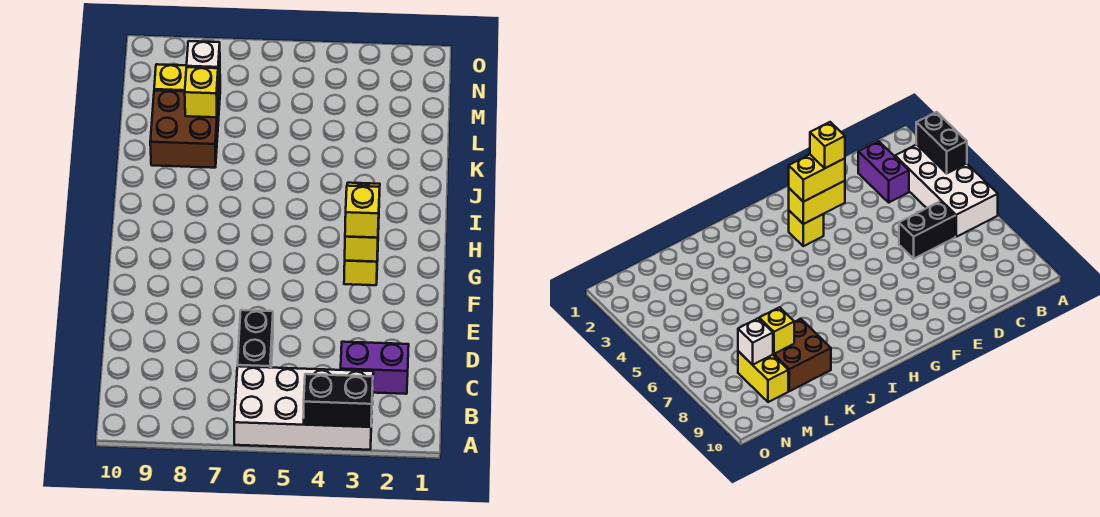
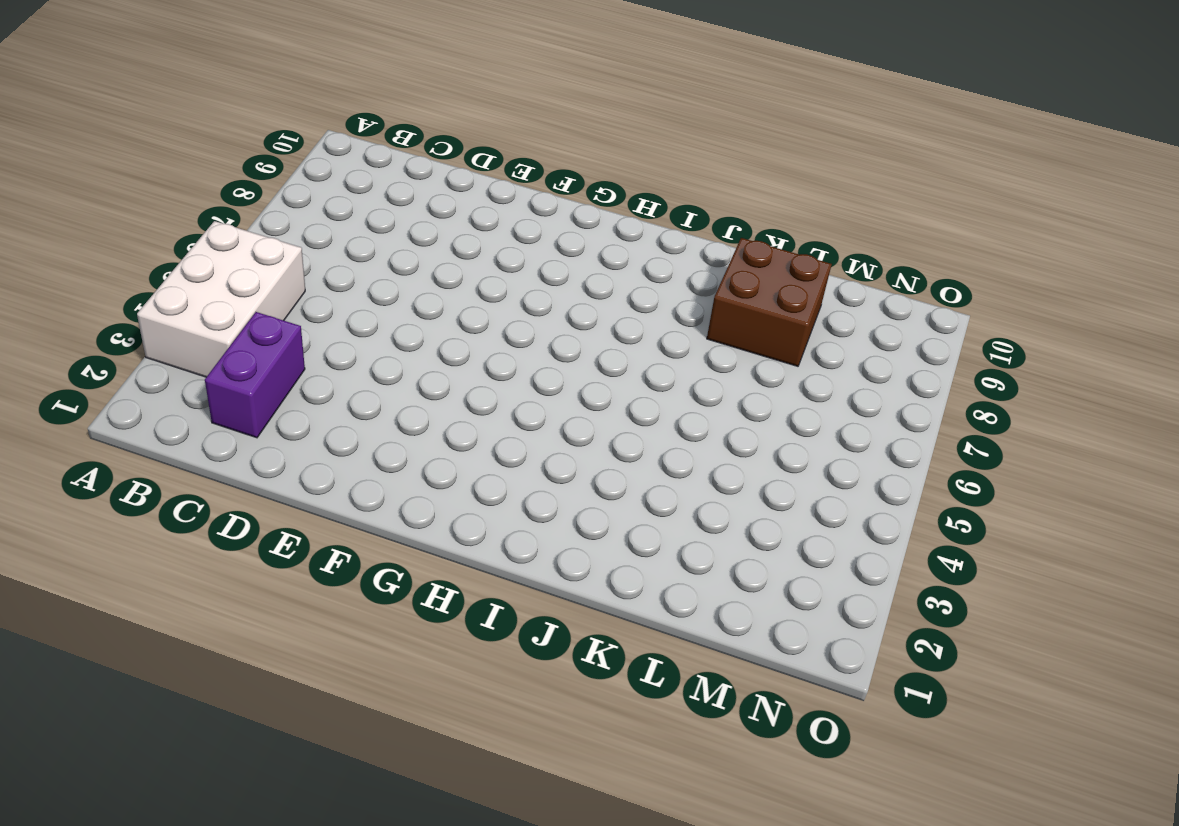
white 2x3 brick [137,221,305,377] -> white 2x4 brick [234,366,373,450]
none -> black 1x2 brick [237,310,273,368]
none -> yellow 1x1 brick [789,211,824,246]
none -> yellow 1x2 brick [154,64,220,105]

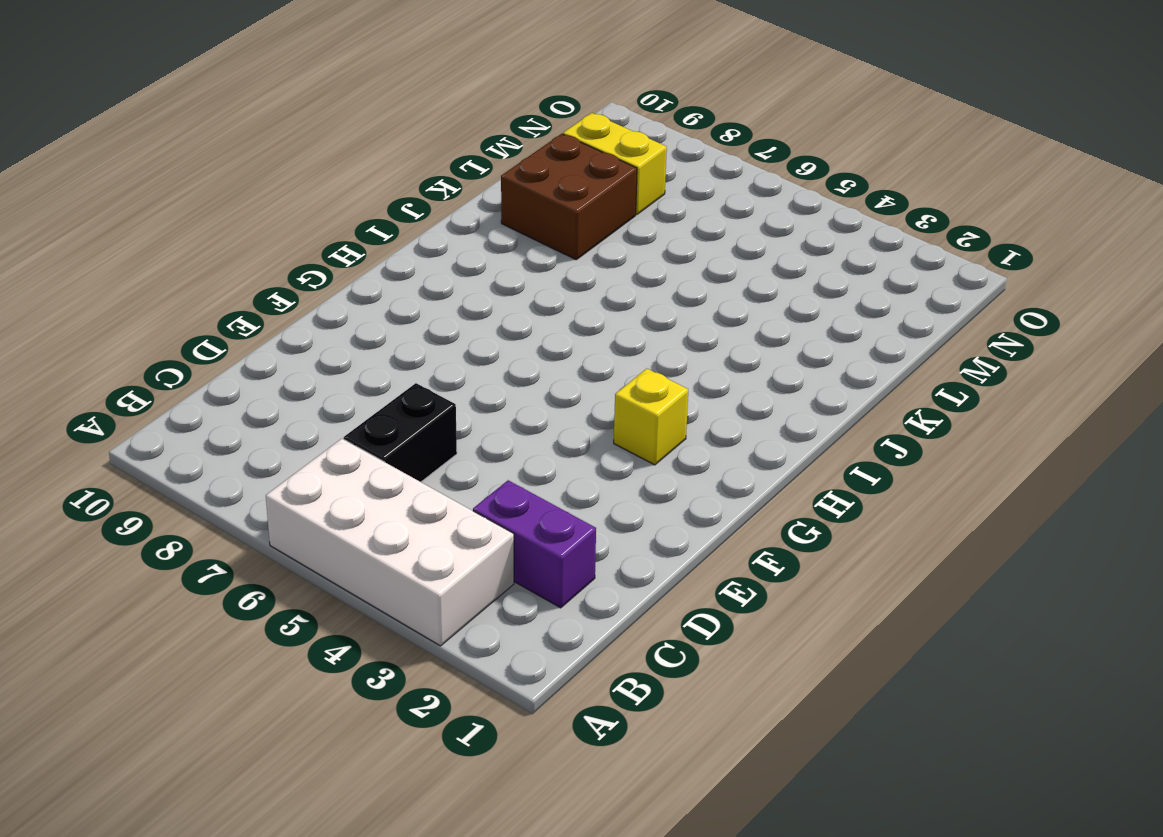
none -> black 1x2 brick [303,374,373,427]
none -> yellow 1x2 brick [344,226,379,285]
none -> yellow 1x1 brick [185,67,218,117]

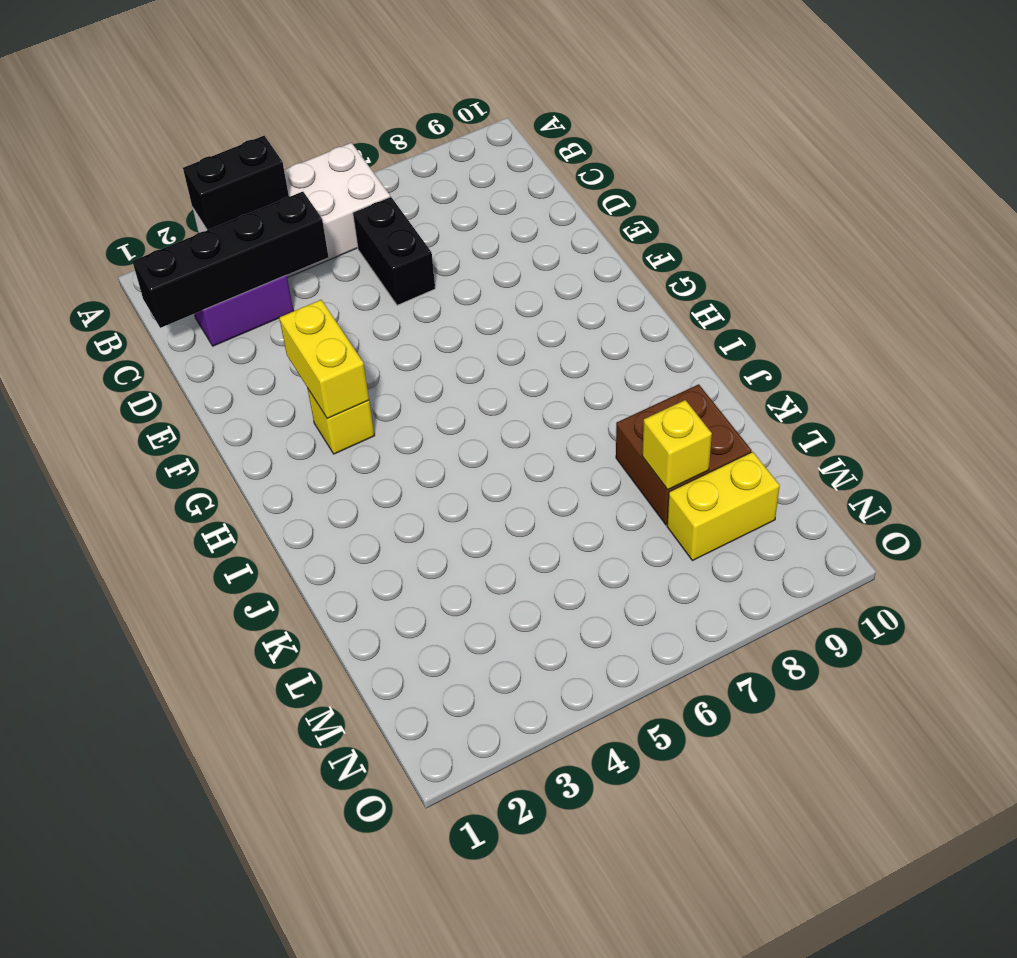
black 1x4 brick [132,192,328,328] -> none
none -> white 1x1 brick [187,41,220,91]
none -> yellow 1x2 brick [345,183,380,262]
none -> yellow 1x1 brick [345,186,380,238]

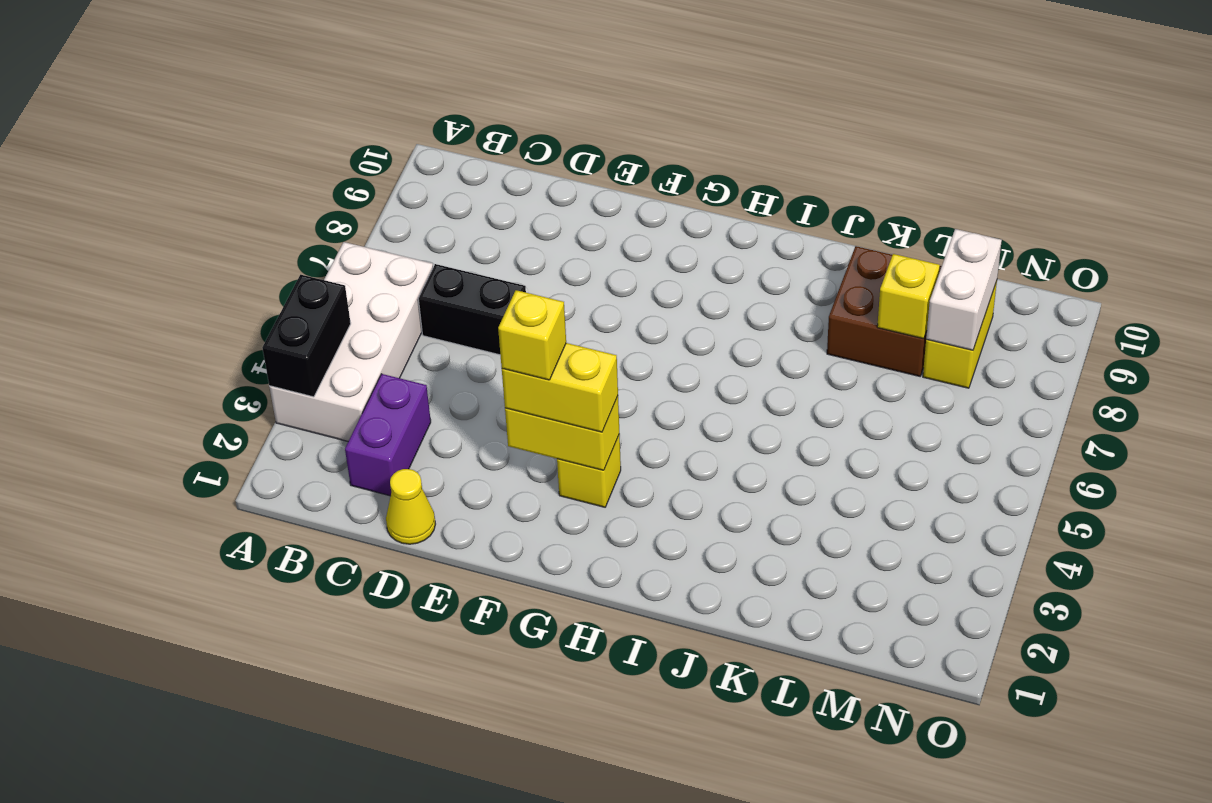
yellow 1x1 cone [386,469,435,544] -> none
white 1x2 brick [926,229,1002,350] -> white 1x1 brick [187,41,220,91]

